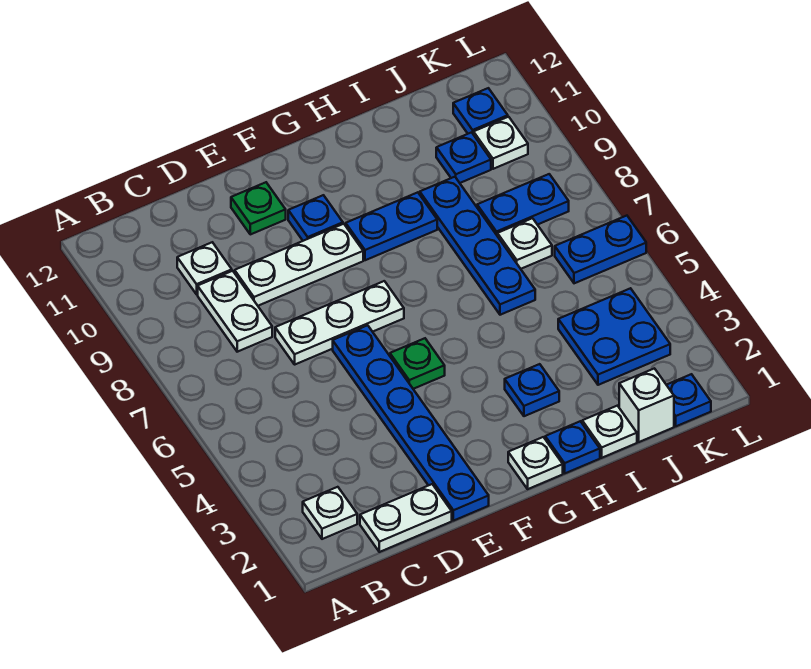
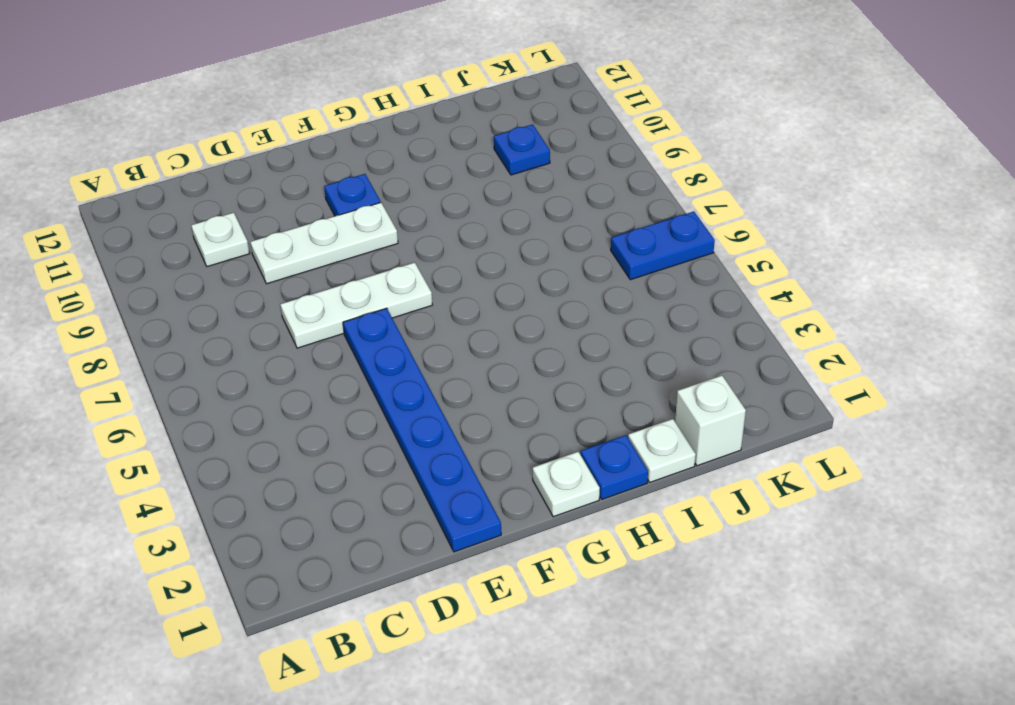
none -> white 1x1 plate [303,487,357,539]
none -> white 1x2 plate [360,484,452,552]
none -> white 1x2 plate [198,271,272,352]

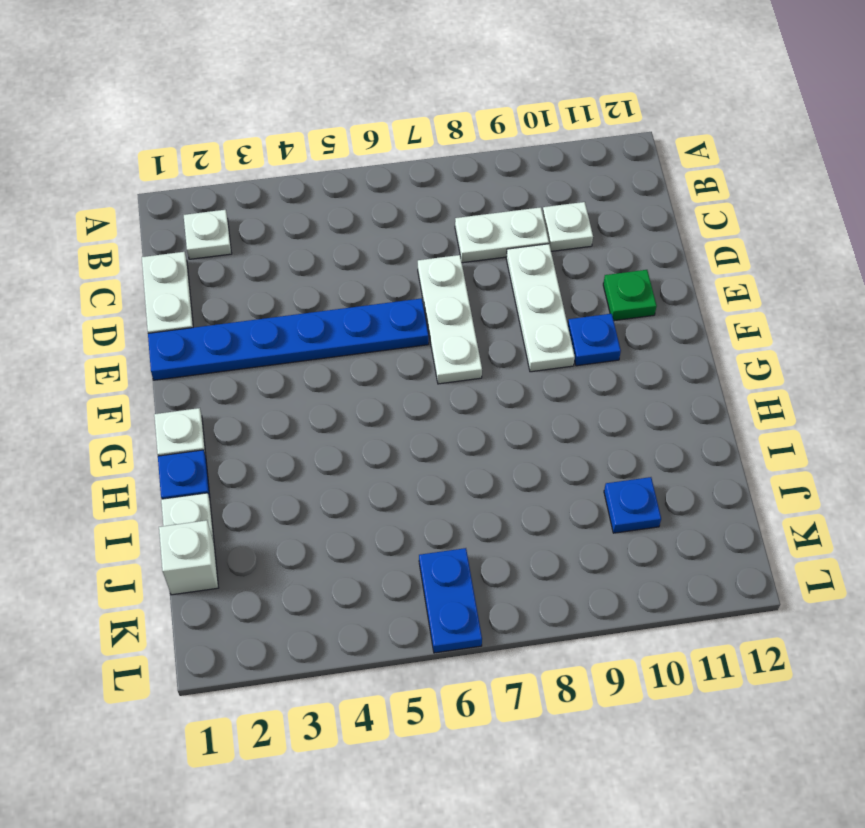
none -> green 1x1 plate [390,338,445,389]
none -> blue 1x2 plate [346,192,437,260]
none -> blue 1x1 plate [505,364,559,416]

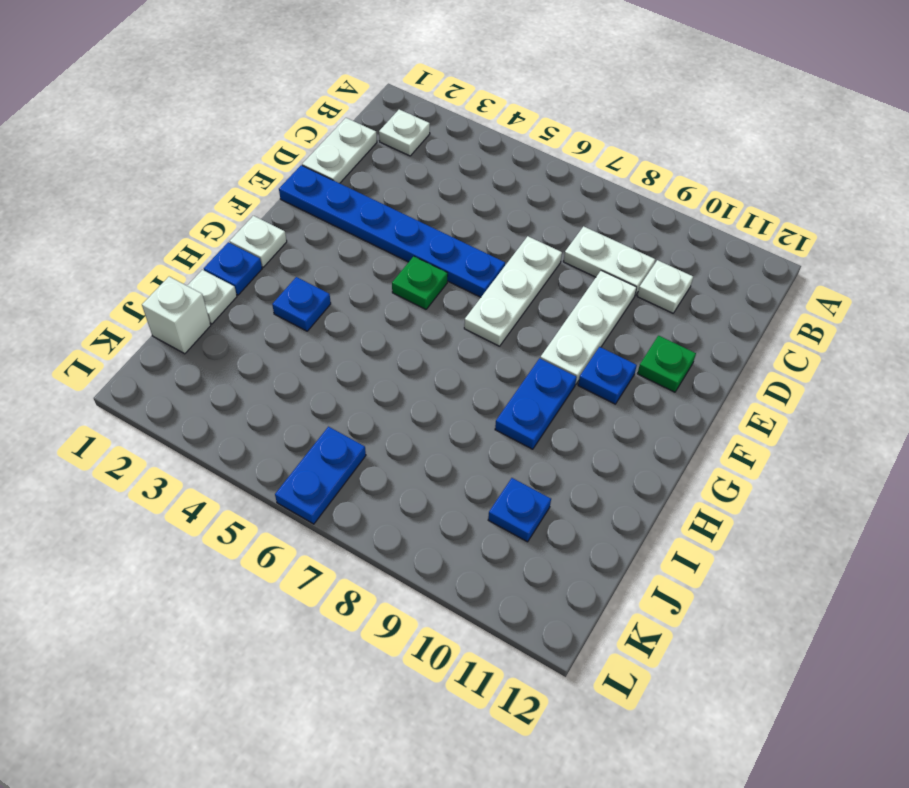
none -> blue 1x4 plate [420,177,535,315]
none -> blue 2x2 plate [558,288,670,385]
none -> white 1x1 plate [497,218,552,269]

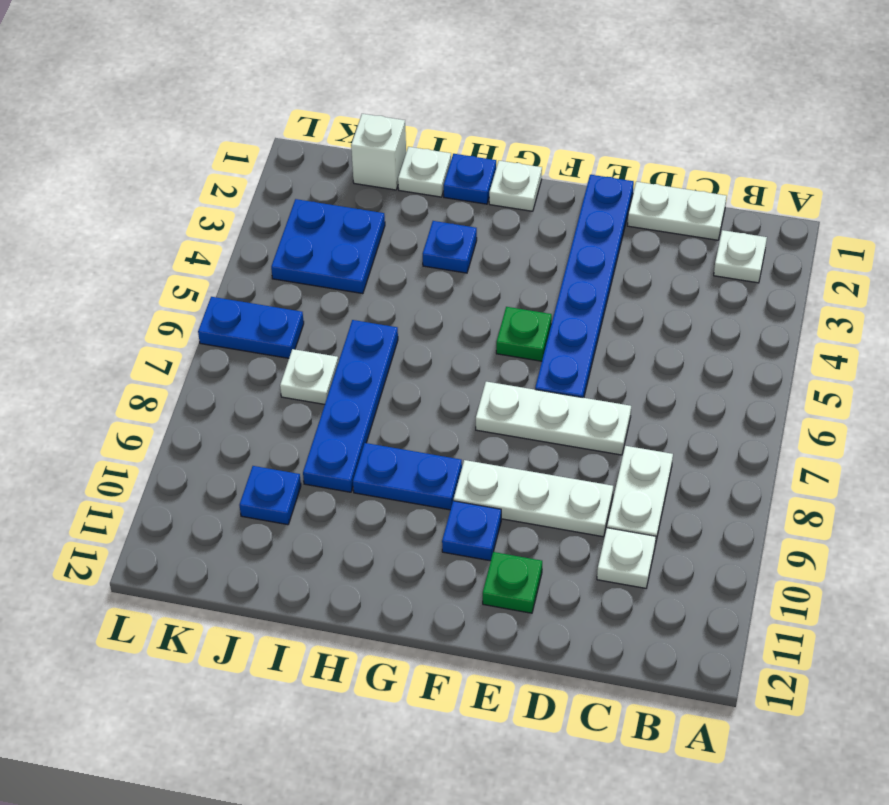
none -> blue 1x2 plate [477,174,569,235]
none -> blue 1x1 plate [667,374,711,426]
none -> white 1x1 plate [474,117,528,169]

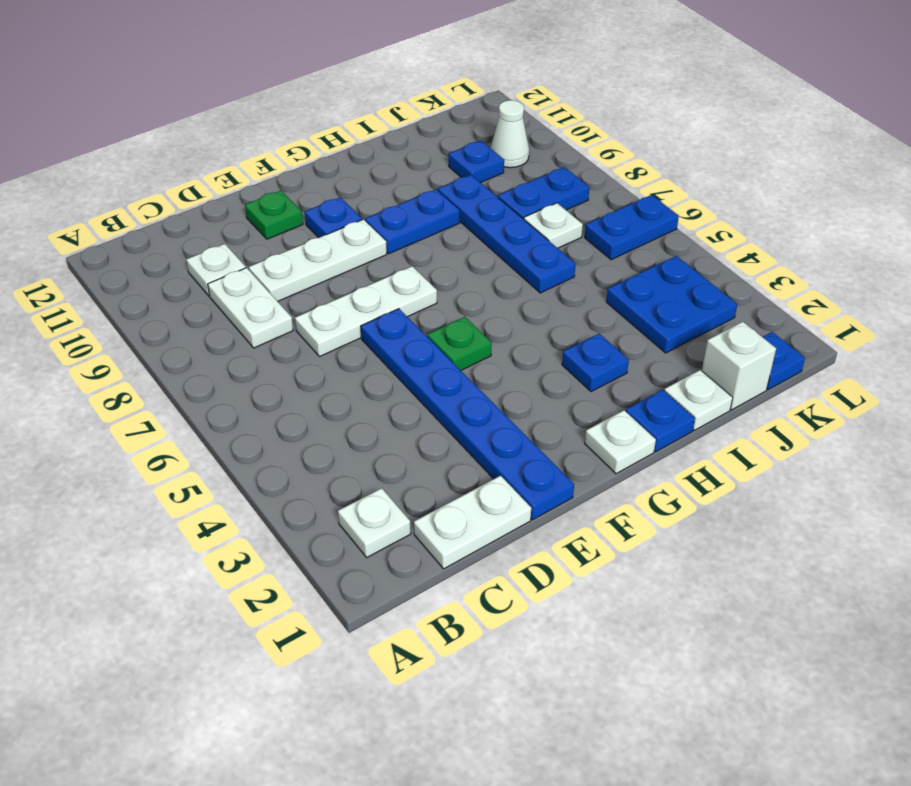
white 1x1 cone [491,100,529,168] -> white 1x1 plate [474,117,528,169]
none -> blue 1x1 plate [453,88,508,135]

